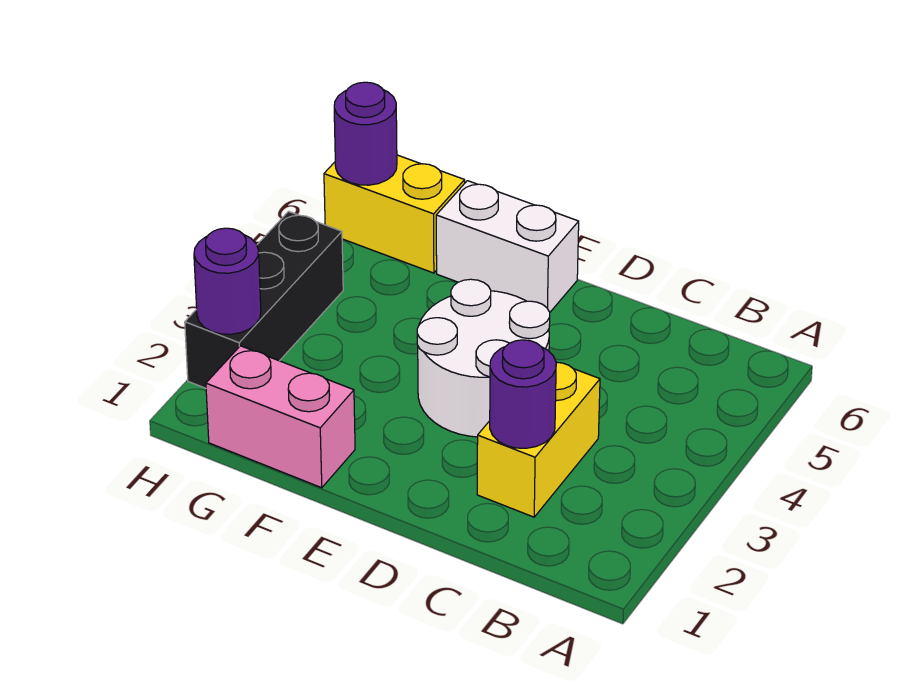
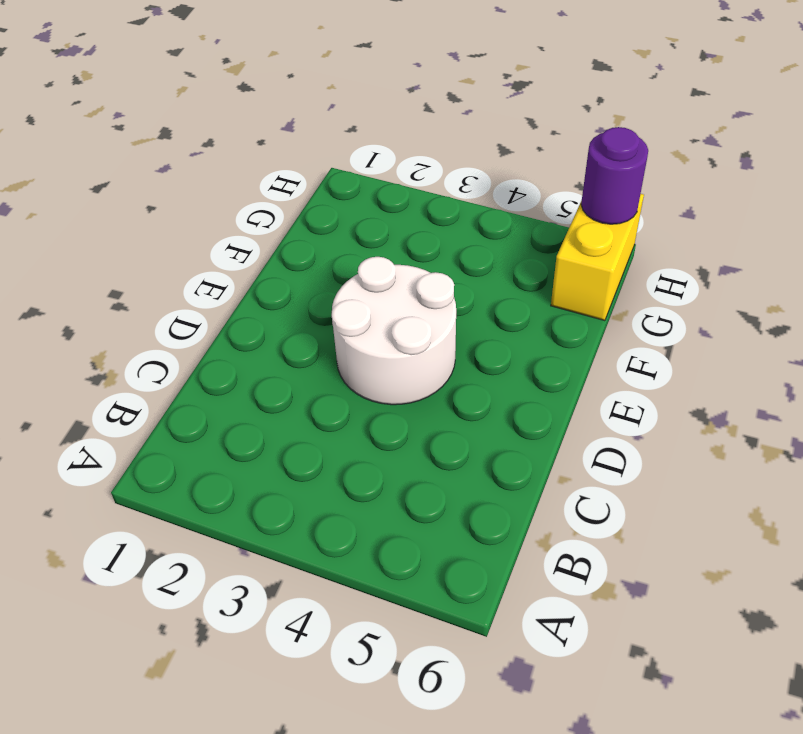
none -> yellow 1x2 brick [477,362,600,517]
none -> white 1x2 brick [436,181,579,312]

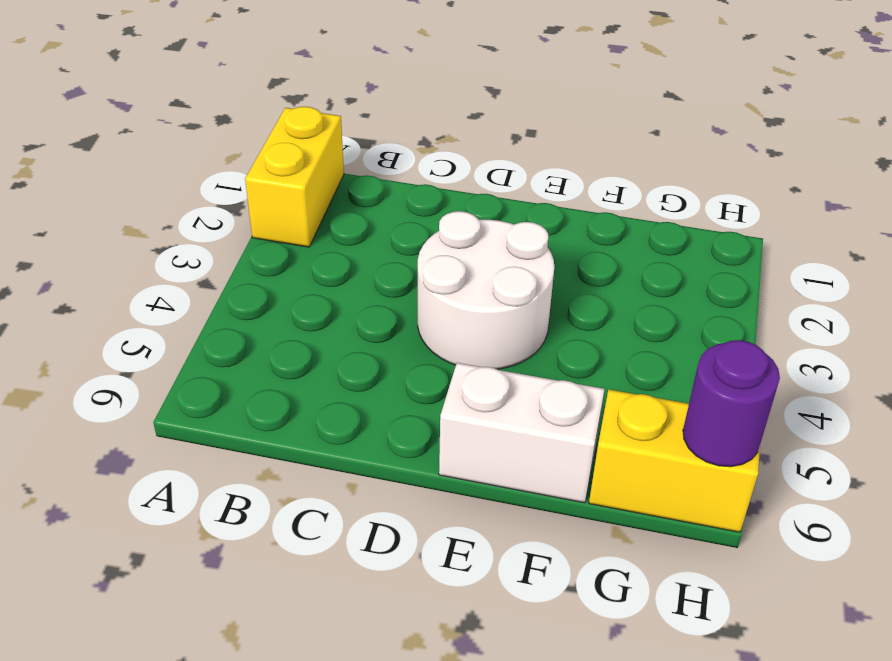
yellow 1x2 brick [245,107,344,247] -> yellow 1x2 brick moved to [477,362,600,517]
none -> pink 1x2 brick [206,346,355,488]
none -> black 1x3 brick [185,211,343,388]

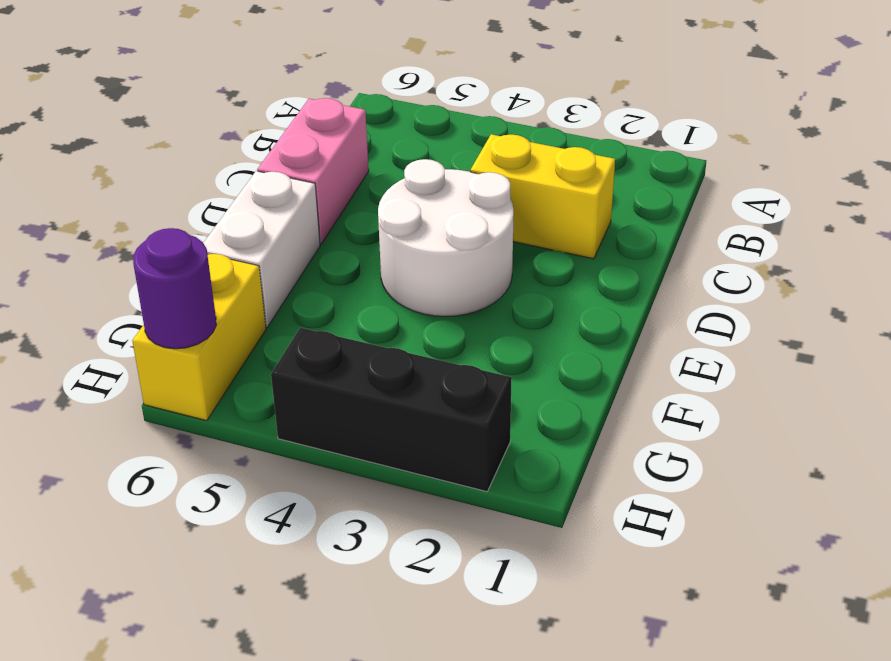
pink 1x2 brick [257,98,369,244] -> pink 1x2 brick moved to [206,346,355,488]
none -> purple 1x1 round brick [490,340,556,448]
none -> purple 1x1 round brick [194,228,261,334]

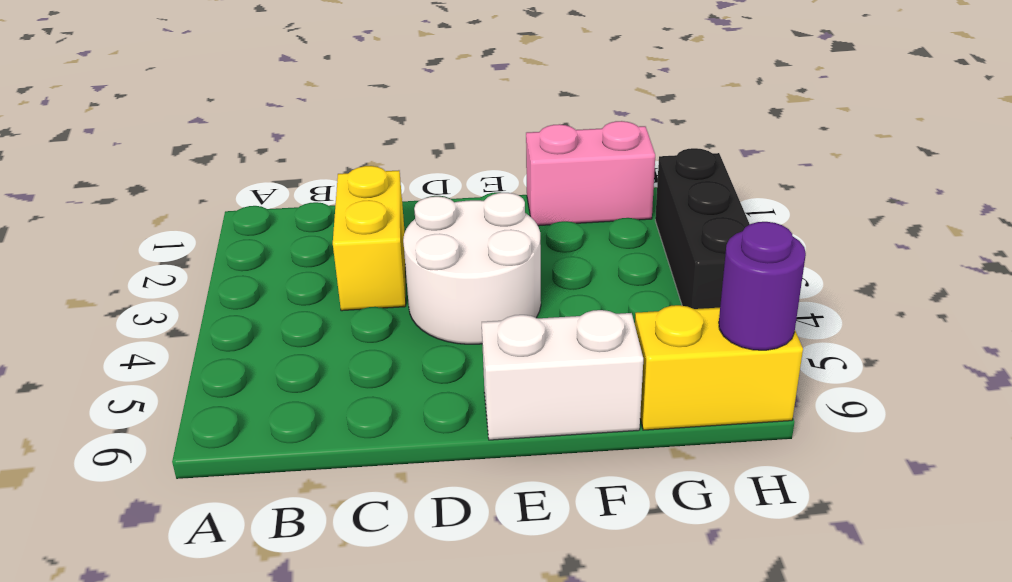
none -> purple 1x1 round brick [490,340,556,448]
none -> purple 1x1 round brick [194,228,261,334]

